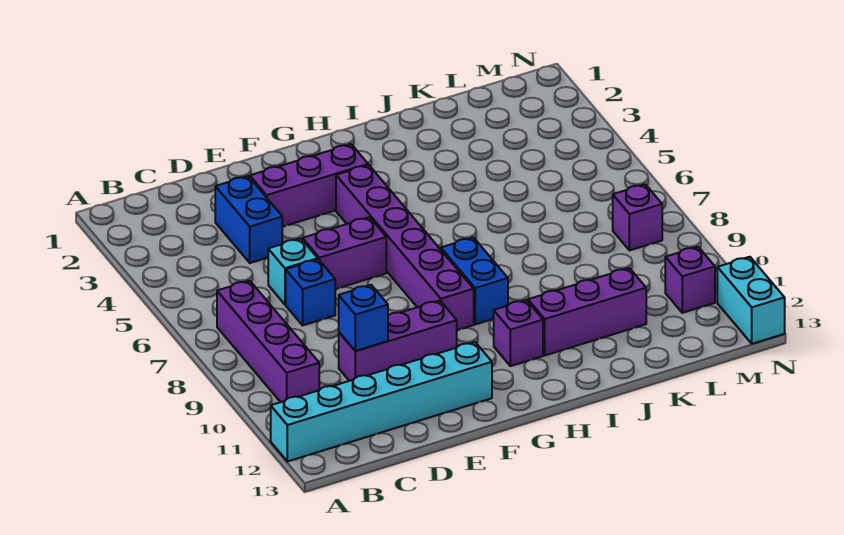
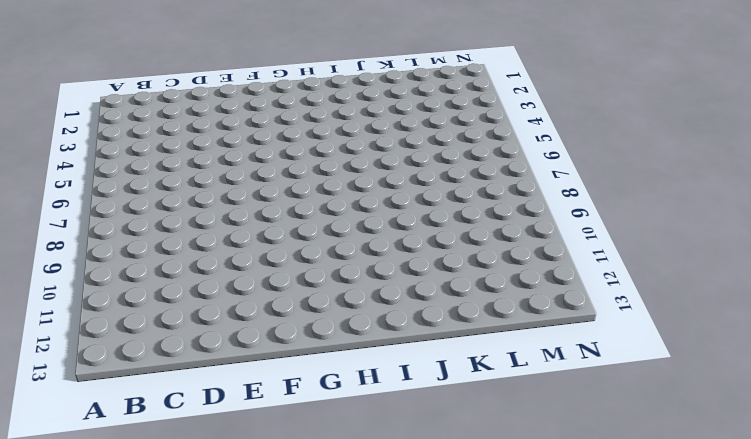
none -> cyan 1x6 brick [271,342,492,462]
none -> purple 1x4 brick [217,281,319,402]
none -> blue 1x2 brick [215,176,282,263]

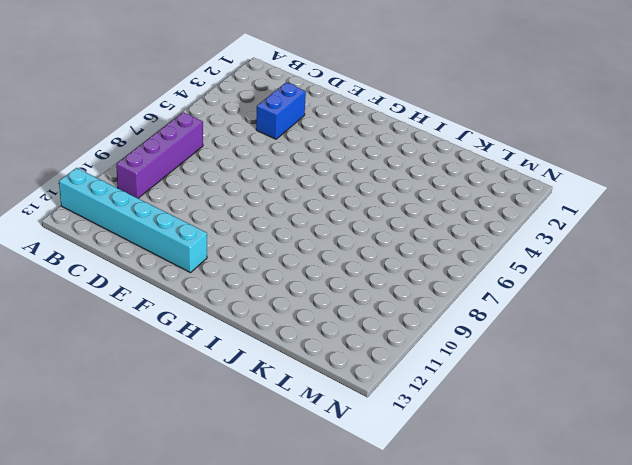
none -> cyan 1x1 brick [268,239,318,305]
none -> blue 1x1 brick [286,259,335,325]
none -> purple 1x3 brick [339,300,457,381]

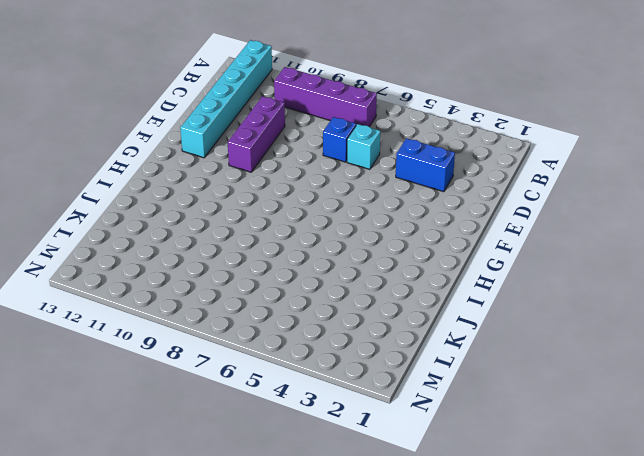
none -> purple 1x3 brick [250,144,368,227]
none -> purple 1x2 brick [303,217,386,289]
none -> purple 1x6 brick [336,165,474,330]

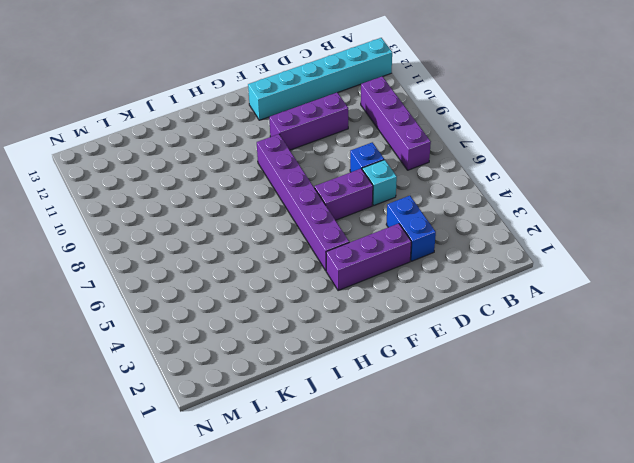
none -> blue 1x2 brick [441,238,508,324]
none -> purple 1x1 brick [494,300,543,366]
none -> purple 1x3 brick [528,268,646,355]

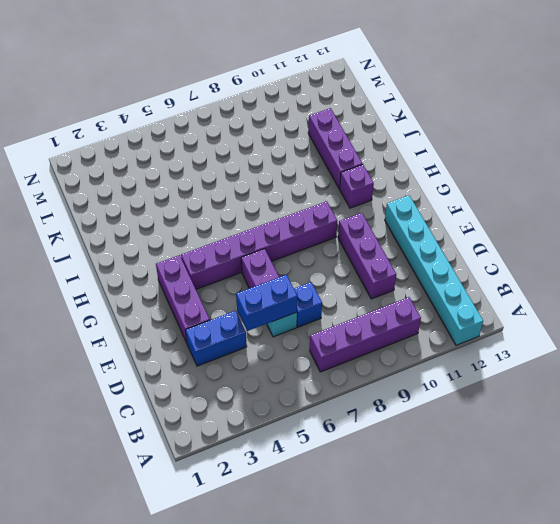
blue 1x2 brick [236,275,297,331] -> blue 1x2 brick moved to [441,238,508,324]
none -> purple 1x1 brick [613,184,662,250]
none -> purple 1x1 brick [665,247,715,313]
none -> cyan 1x2 brick [717,257,785,344]

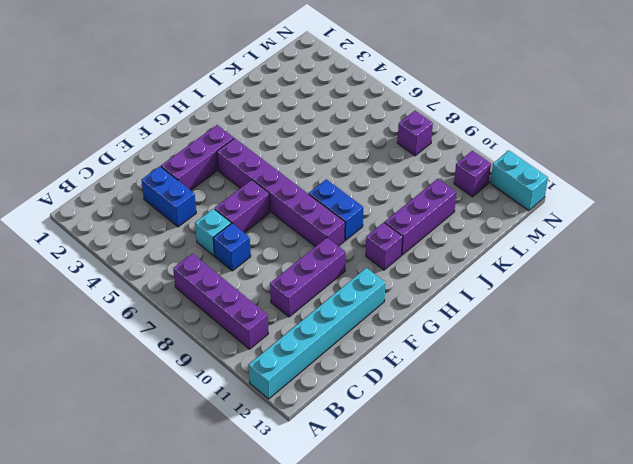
none -> blue 1x1 brick [339,285,388,351]

